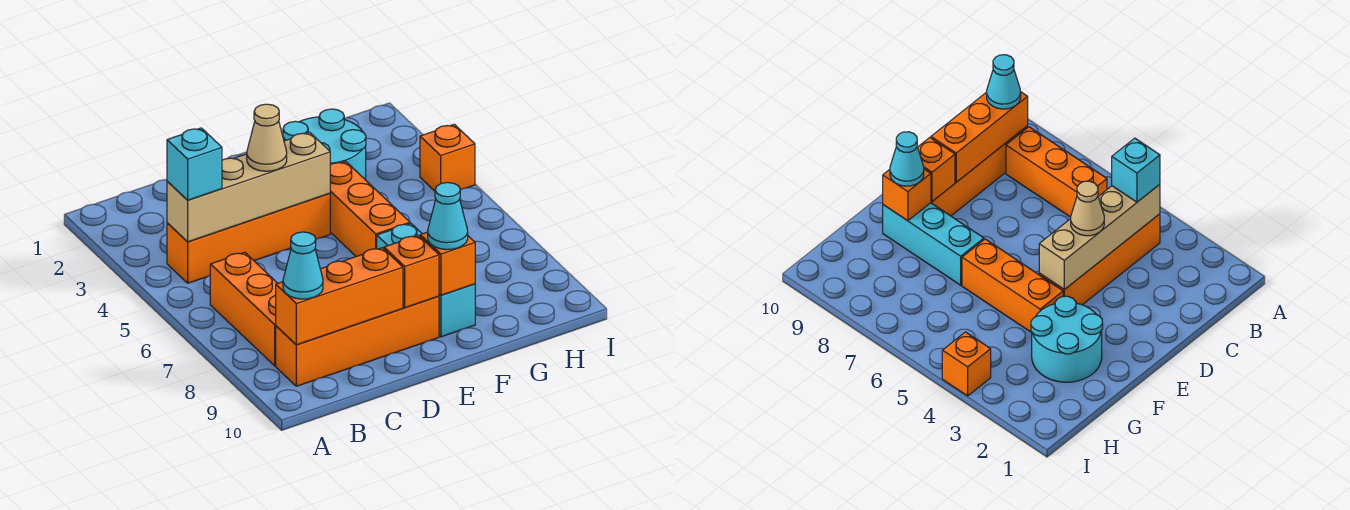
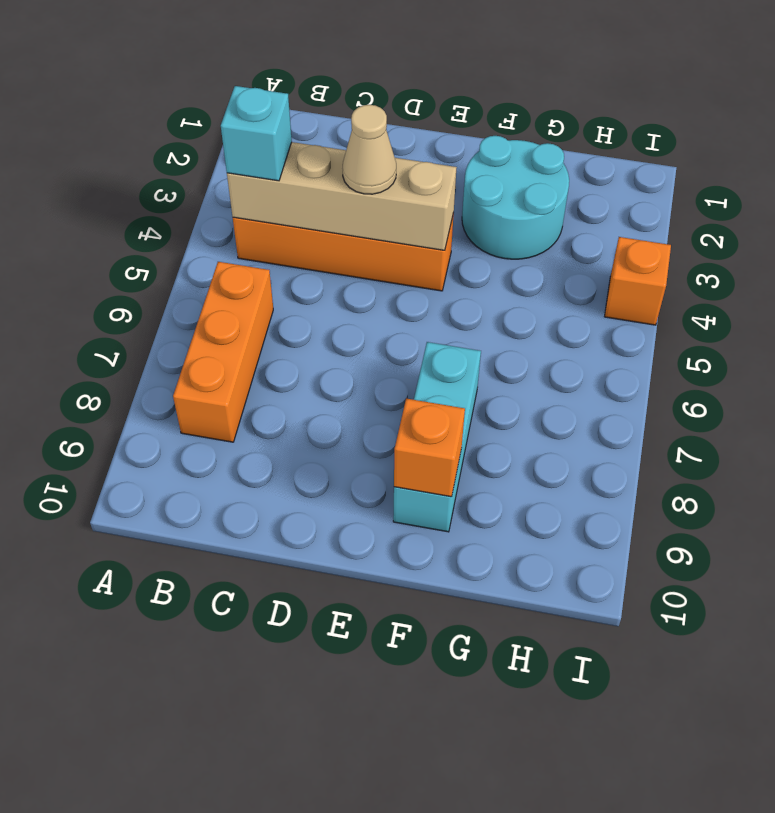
none -> orange 1x4 brick [276,296,439,386]
none -> orange 1x3 brick [330,162,410,256]
none -> orange 1x3 brick [276,248,403,345]

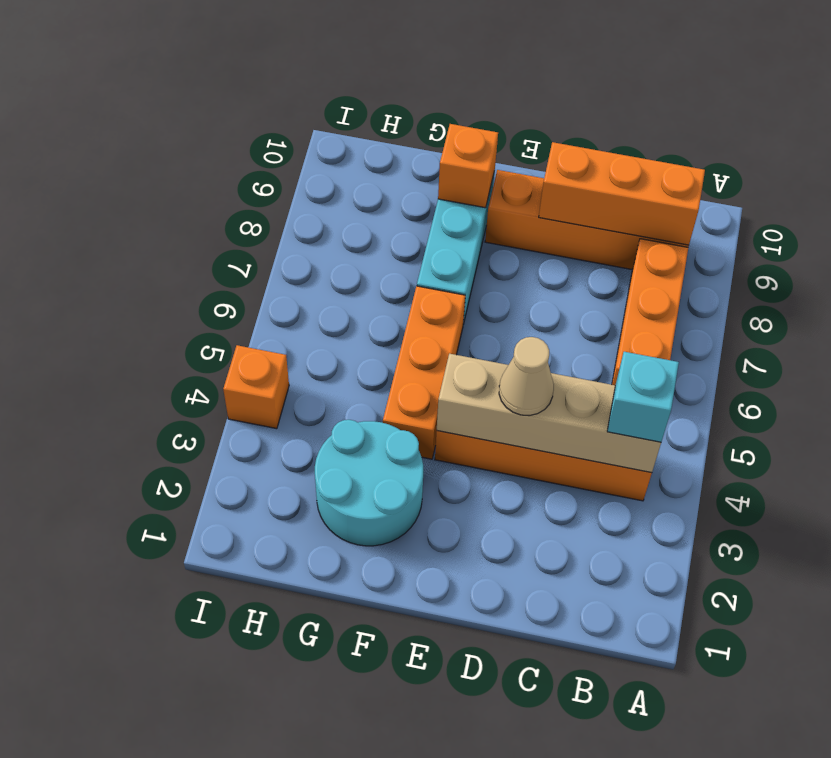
none -> orange 1x1 brick [384,235,439,308]
none -> cyan 1x1 cone [283,232,323,299]
none -> cyan 1x1 cone [428,182,468,250]

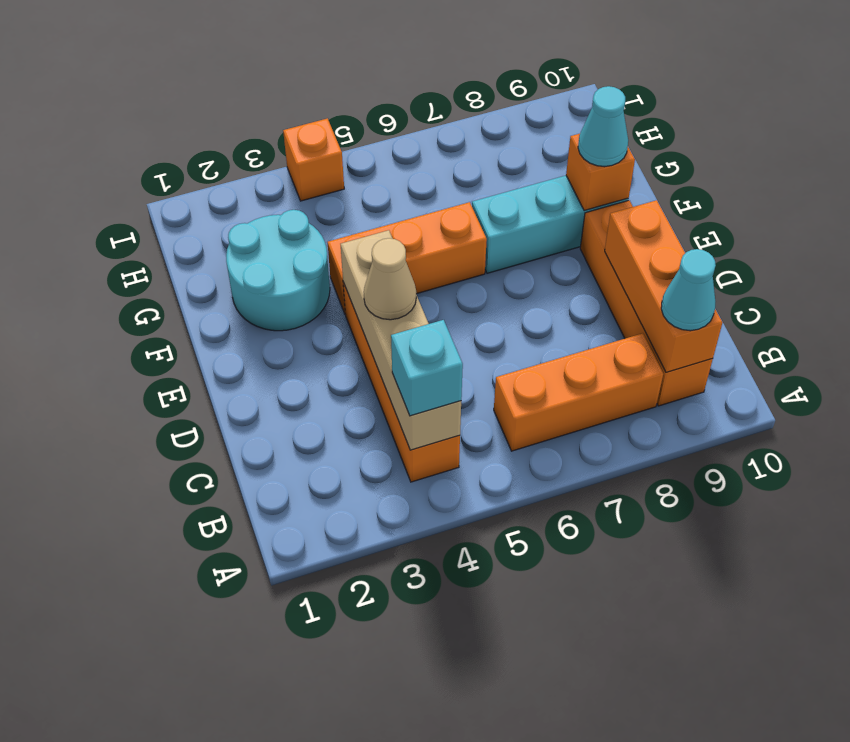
none -> orange 1x1 brick [384,235,439,308]

